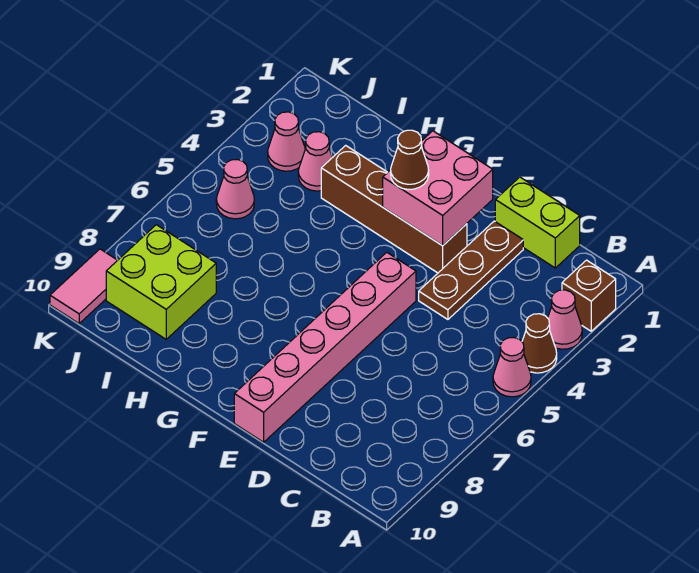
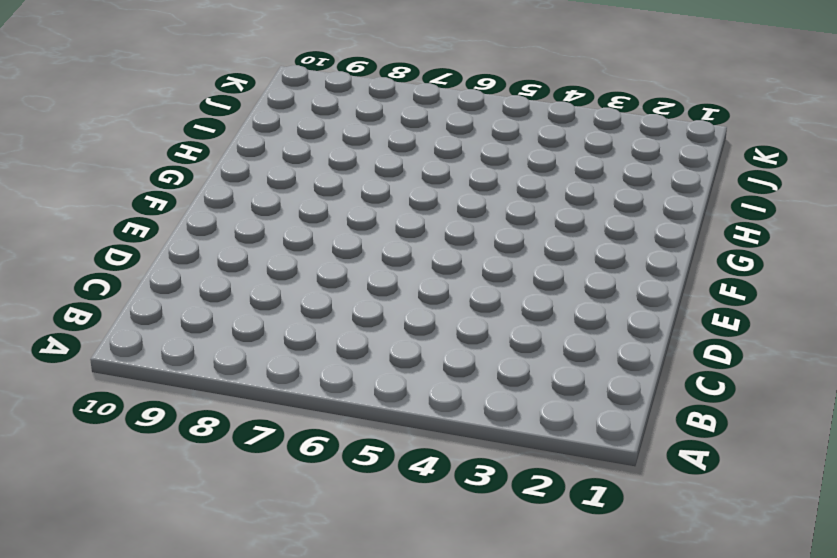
none -> brown 1x1 brick [562,260,616,331]
none -> pink 1x1 cone [548,290,582,349]
none -> brown 1x1 cone [522,314,557,373]

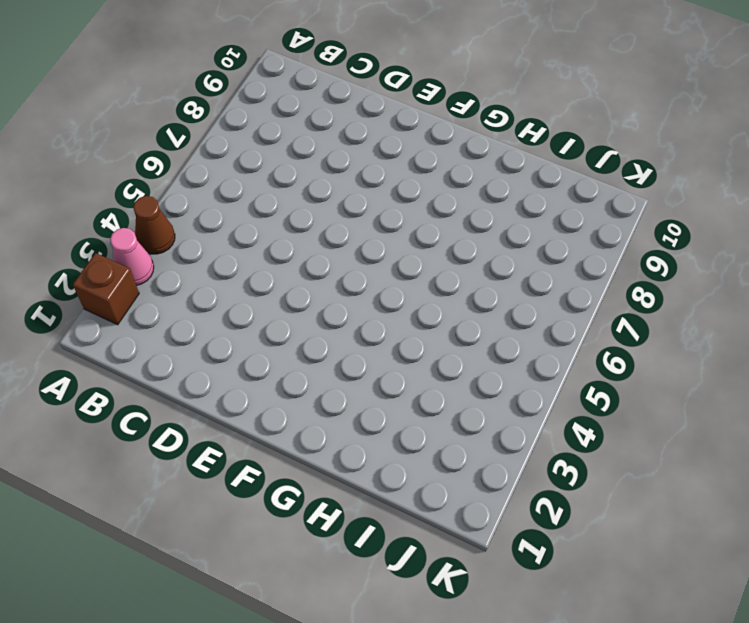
none -> pink 1x1 cone [493,338,531,397]
none -> lime 1x2 brick [495,177,580,268]
none -> brown 1x3 plate [419,221,523,319]

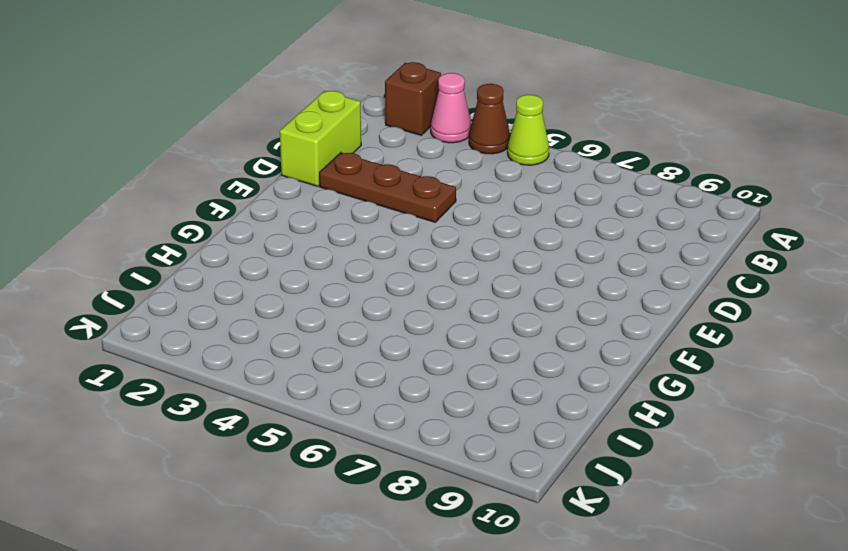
lime 1x1 cone [508,95,549,165] -> pink 1x1 cone [493,338,531,397]
none -> brown 1x4 brick [321,145,467,273]
none -> pink 1x6 brick [234,252,416,442]
none -> pink 1x1 cone [298,132,332,191]

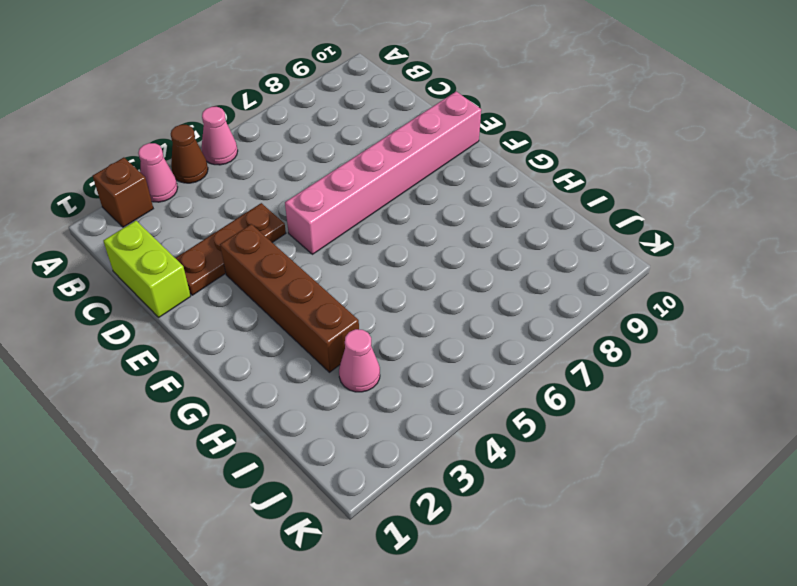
none -> lime 2x2 brick [106,225,216,339]
none -> pink 1x1 cone [268,112,305,171]
none -> pink 1x1 cone [216,159,254,219]

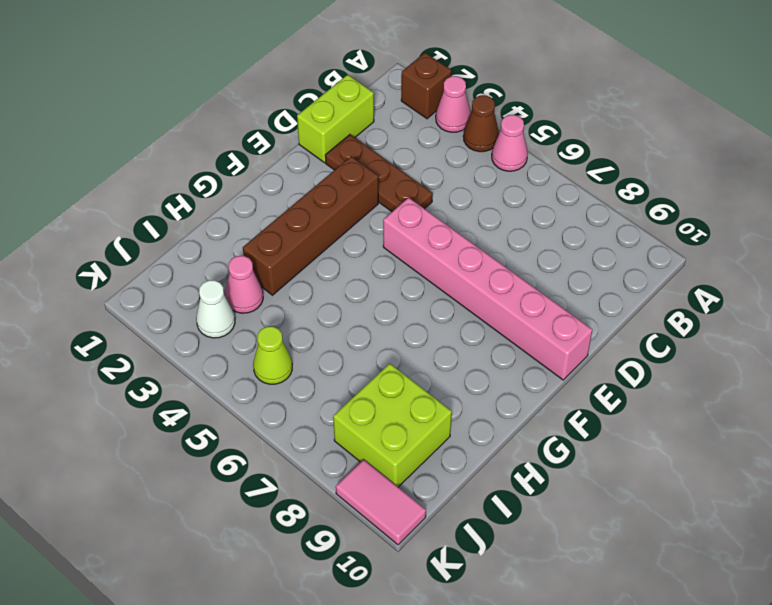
white 1x1 cone [196,280,235,338] -> pink 1x1 cone [268,112,305,171]
lime 1x1 cone [253,326,292,384] -> pink 1x1 cone [216,159,254,219]
none -> pink 2x2 brick [383,131,493,246]
none -> brown 1x1 cone [391,130,429,189]

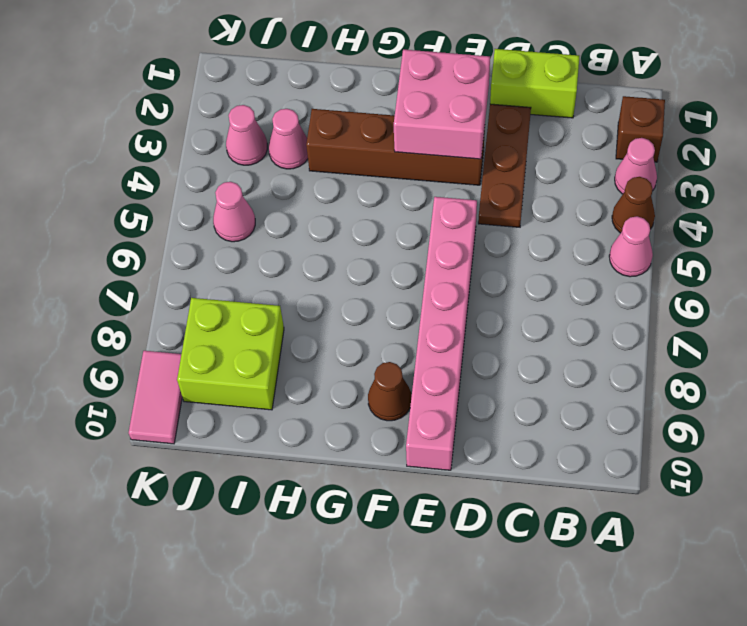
brown 1x1 cone [368,362,411,421] -> brown 1x1 cone moved to [391,130,429,189]

